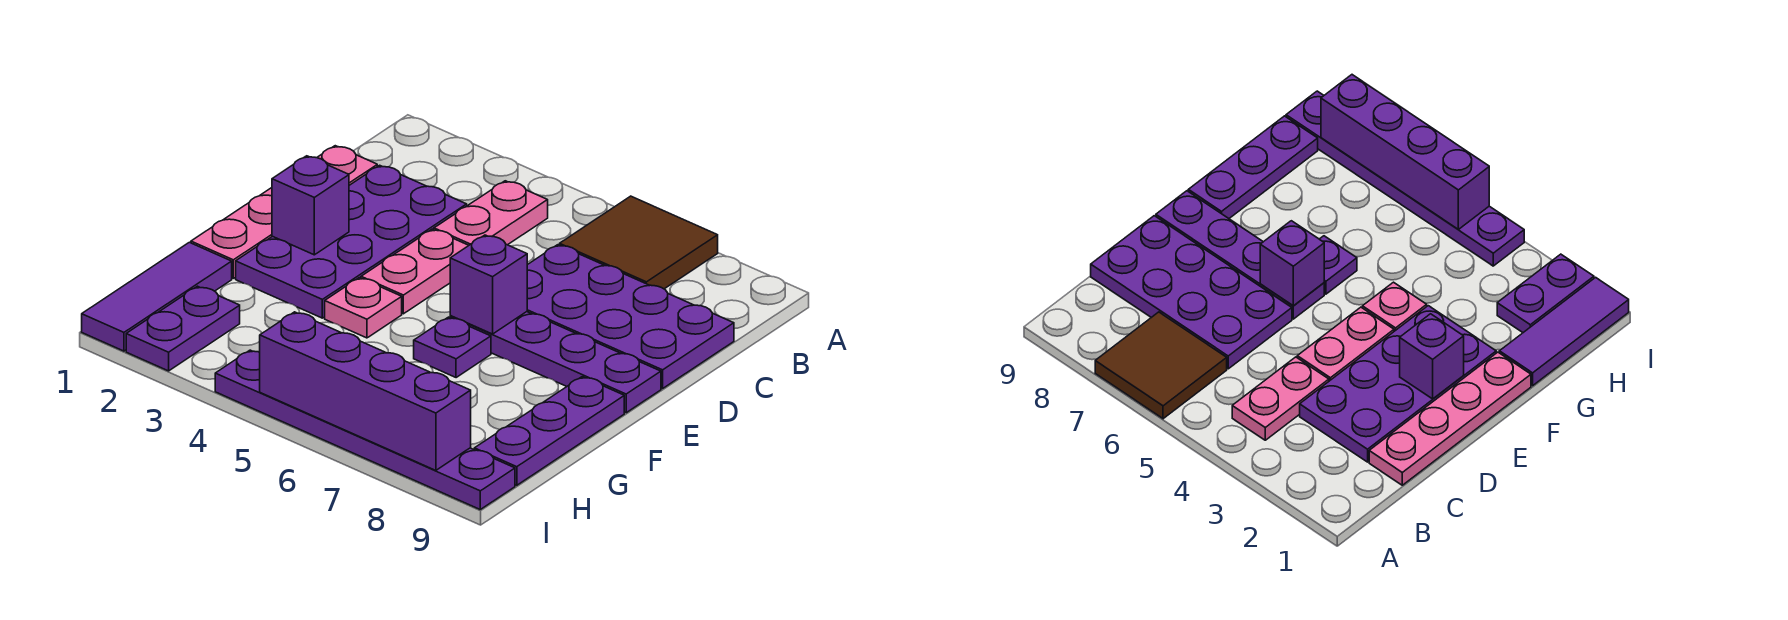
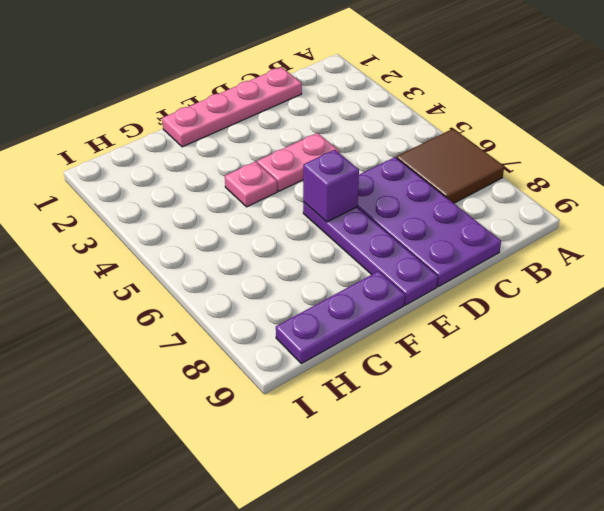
none -> pink 1x2 plate [434,181,548,245]
none -> purple 2x4 plate [236,165,467,318]
none -> purple 1x1 plate [414,317,491,378]

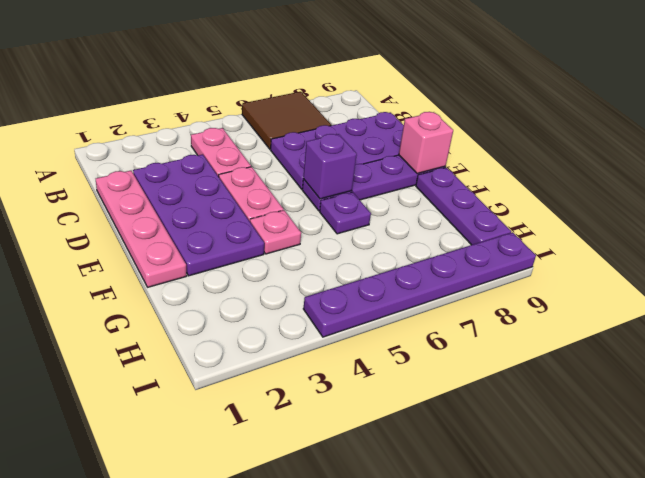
pink 1x1 brick [399,112,453,174] -> none
none -> purple 1x3 tile [82,242,232,351]
none -> purple 1x2 plate [126,286,240,371]
none -> purple 1x1 brick [272,156,349,255]

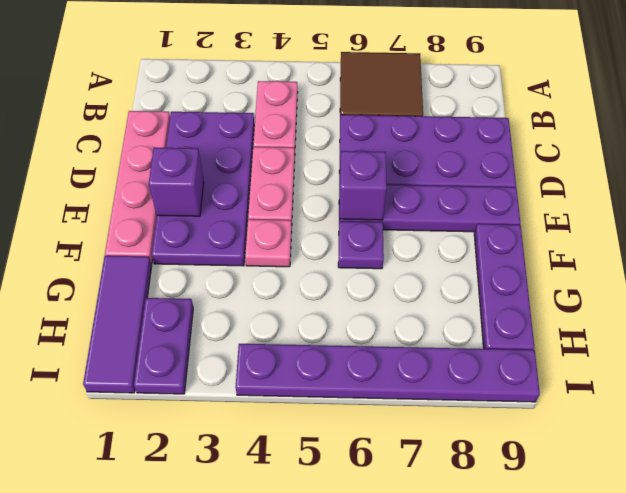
none -> purple 1x4 brick [260,312,471,470]

